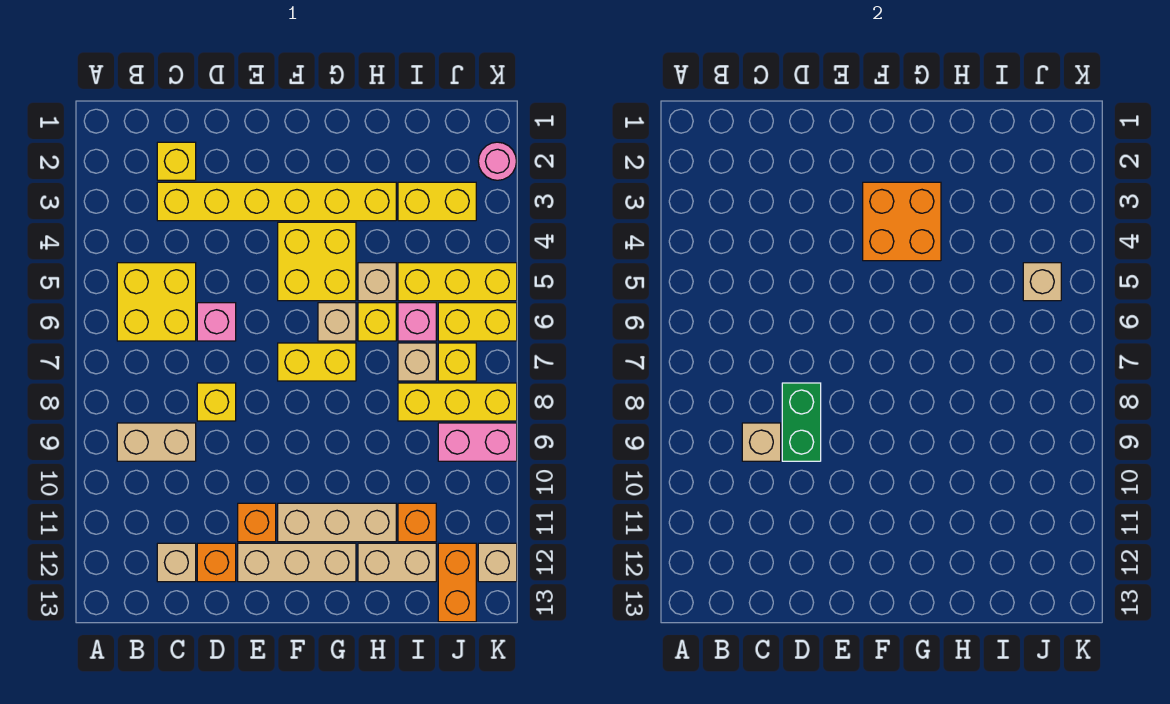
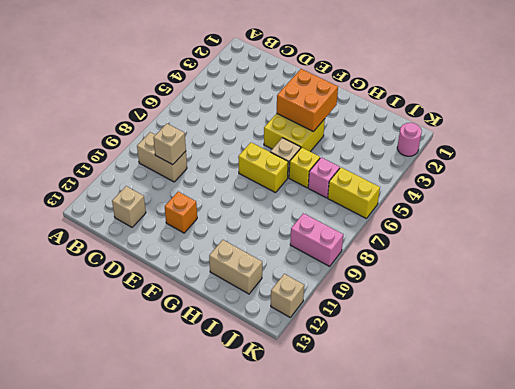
none -> yellow 2x2 brick [117,263,196,341]
none -> yellow 1x1 brick [157,142,196,180]
none -> yellow 1x6 brick [157,182,396,221]
none -> pink 1x1 brick [197,303,236,341]

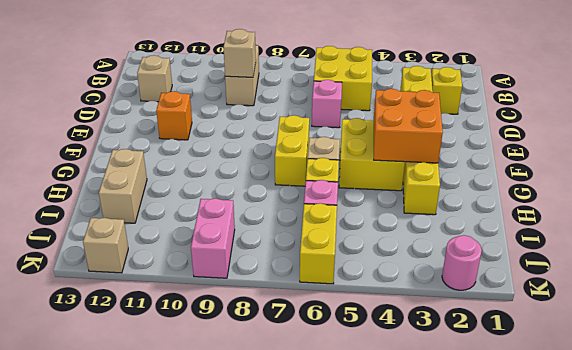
none -> yellow 1x1 brick [197,383,236,421]
none -> orange 1x1 brick [197,543,236,582]
none -> tan 1x3 brick [238,543,356,582]
none -> tan 1x3 brick [278,503,396,542]

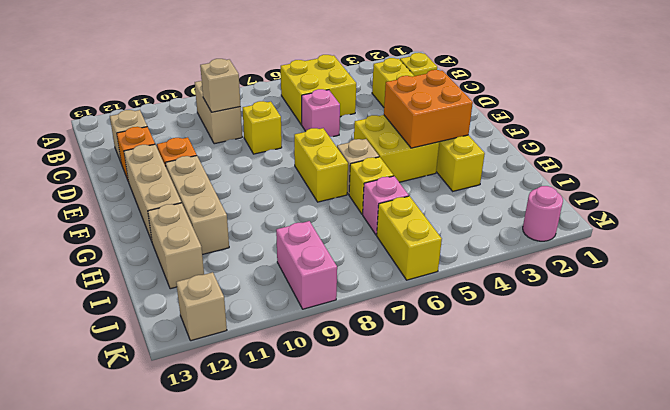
none -> tan 1x1 brick [358,263,396,301]
none -> yellow 1x2 brick [398,182,476,221]
none -> yellow 1x3 brick [398,263,517,301]
none -> tan 1x1 brick [398,343,436,381]

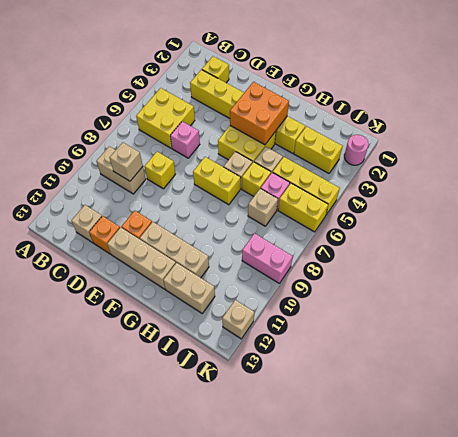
none -> yellow 1x3 brick [398,383,517,421]
none -> orange 1x1 brick [398,503,436,542]
none -> yellow 1x1 brick [438,343,476,381]
none -> orange 1x2 brick [438,543,476,622]

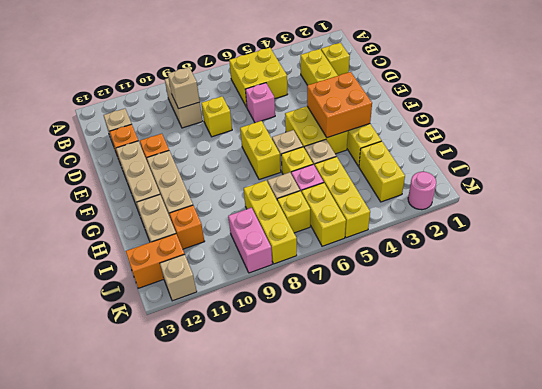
none -> green 1x2 brick [782,383,821,461]
none -> tan 1x1 brick [1023,263,1061,301]

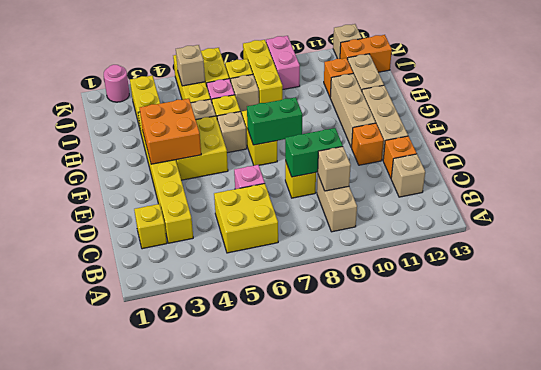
green 1x2 brick [247,97,302,145] -> none

